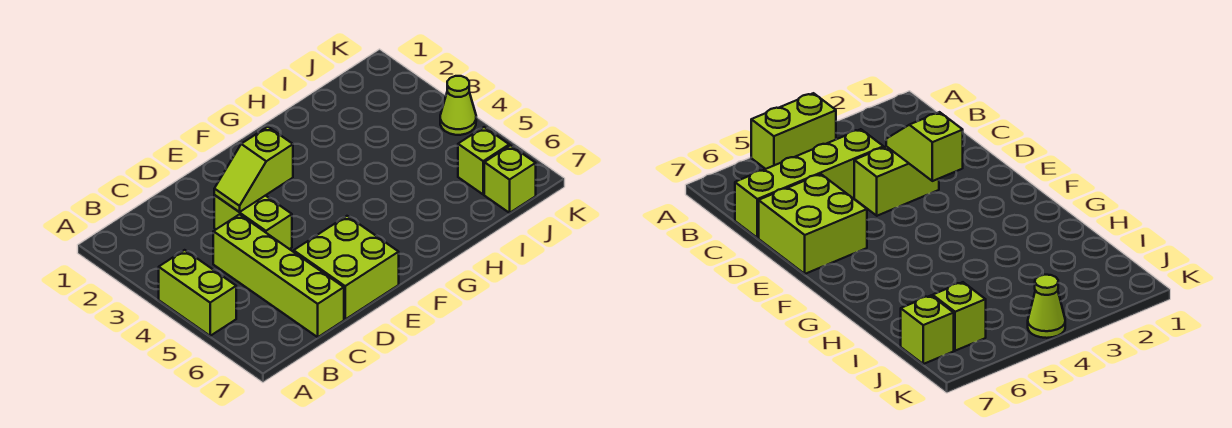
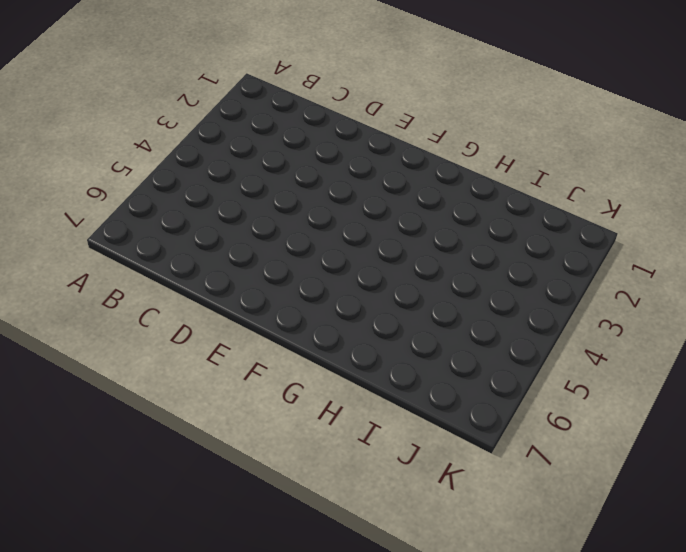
none -> lime 1x2 brick [159,250,236,336]
none -> lime 1x4 brick [213,214,344,337]

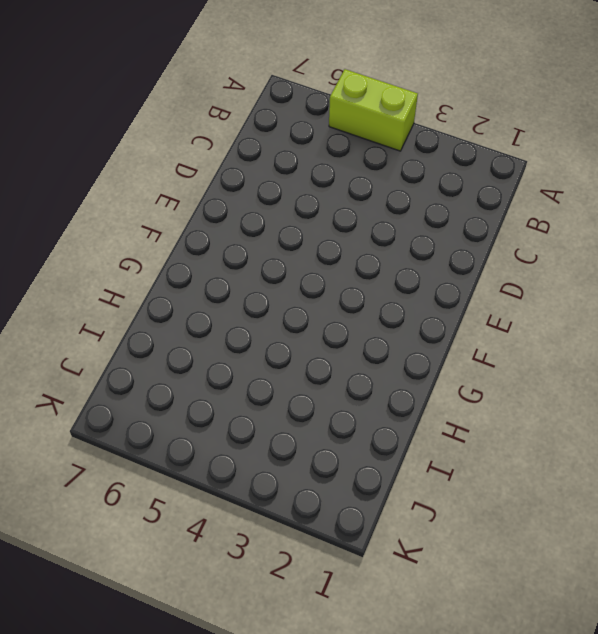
none -> lime 1x4 brick [213,214,344,337]
none -> lime 1x2 brick [214,195,292,249]

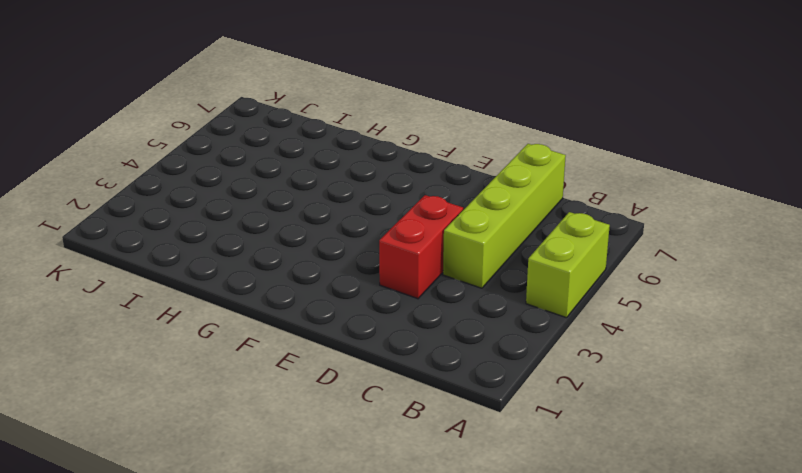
red 1x2 brick [379,195,463,299] -> lime 1x2 brick [214,195,292,249]
none -> lime 2x2 brick [294,216,399,319]
none -> lime 1x1 brick [458,127,509,194]

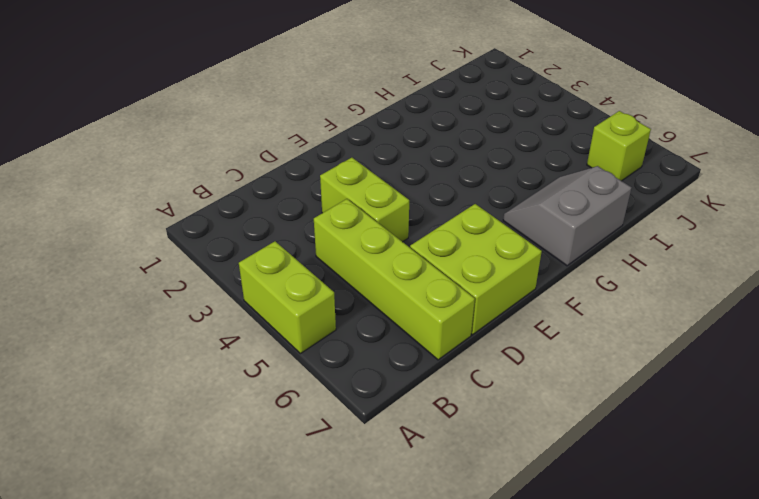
grey 2x2 slope [503,166,631,266] -> none
none -> lime 1x1 brick [484,145,536,213]
none -> lime 1x1 cone [440,76,476,135]

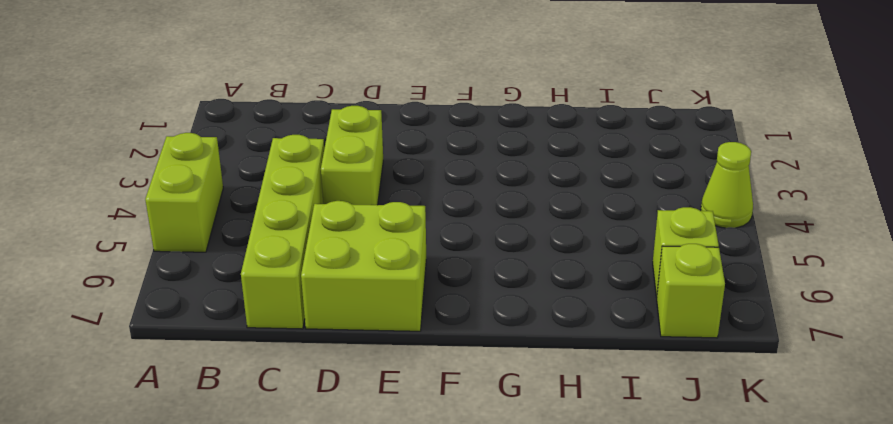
none -> lime 1x2 slope [214,127,293,212]

